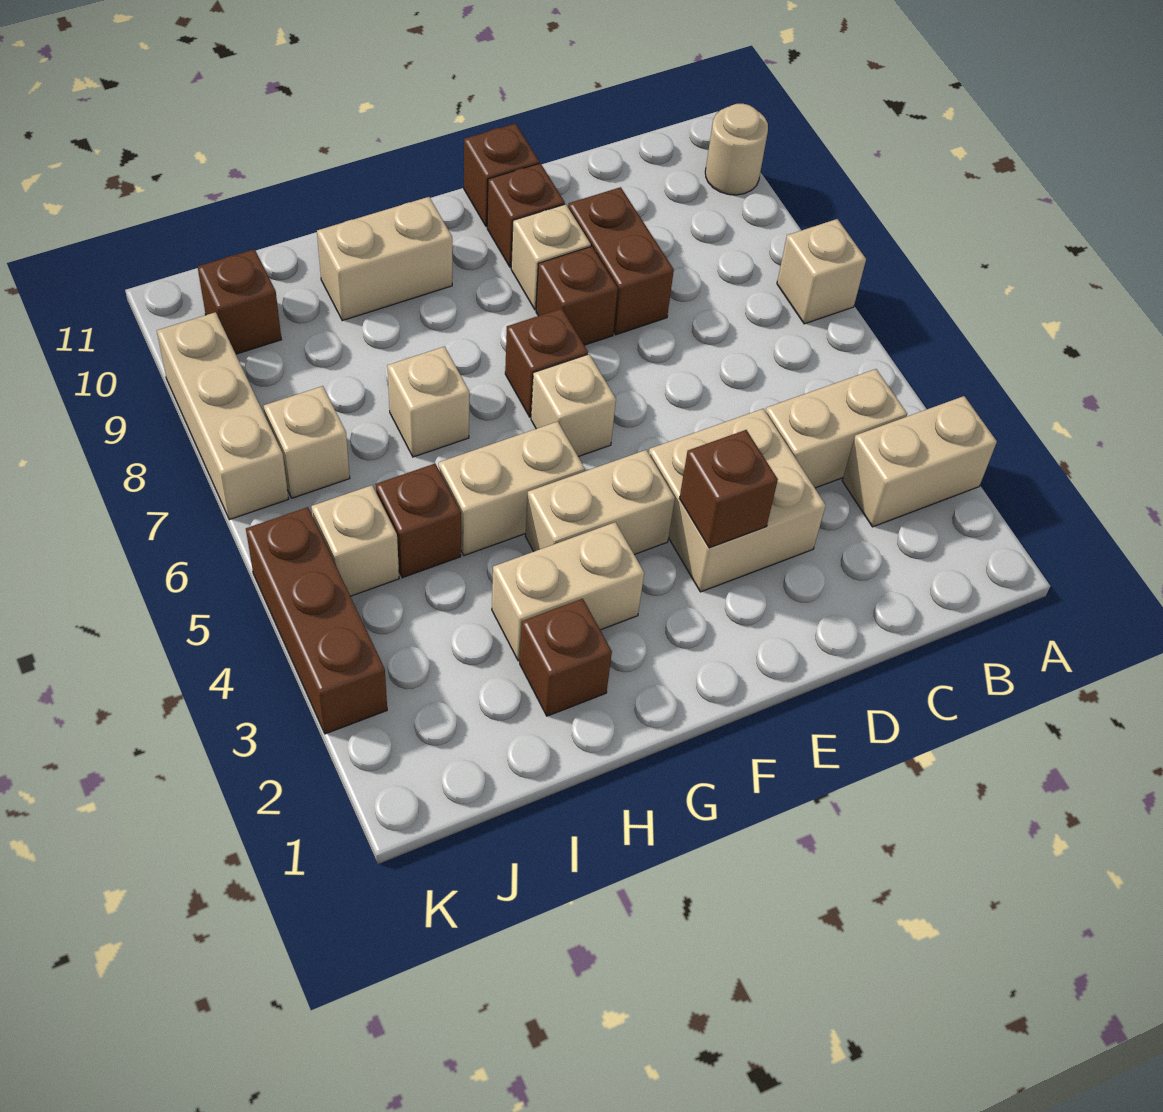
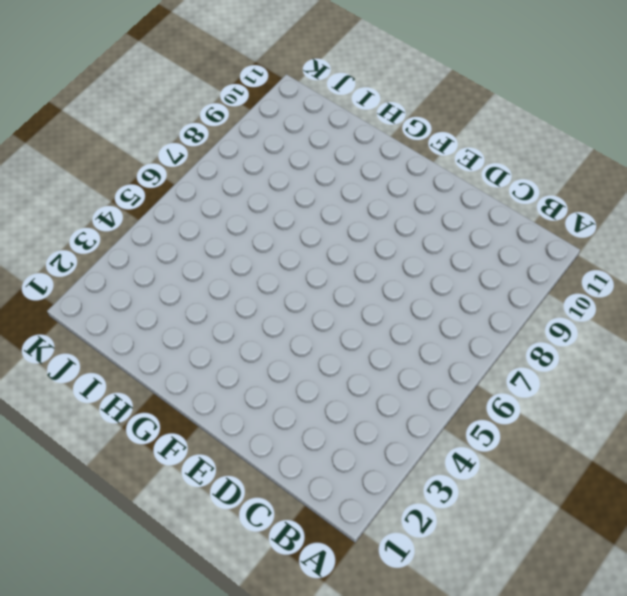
none -> tan 1x2 brick [842,396,997,527]
none -> tan 1x1 brick [777,219,866,324]
none -> tan 1x1 round brick [705,104,768,195]

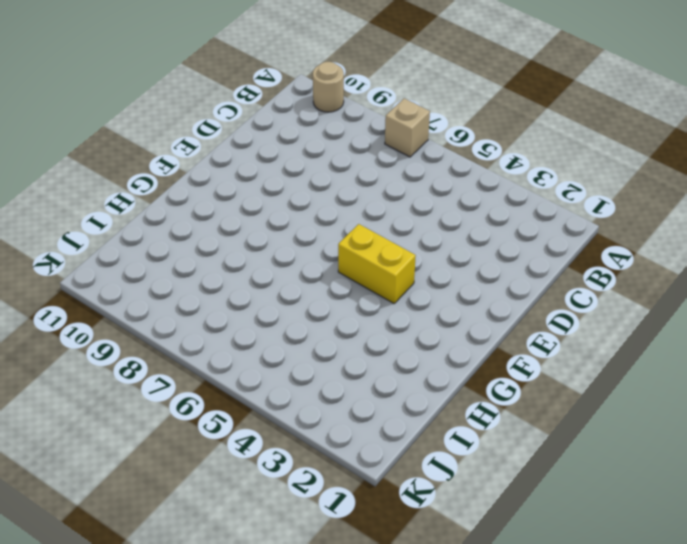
yellow 1x2 brick [338,224,416,303] -> tan 1x2 brick [525,450,675,555]
none -> tan 1x2 brick [842,396,997,527]
none -> tan 1x2 brick [765,369,907,488]
none -> tan 2x2 brick [649,409,826,592]

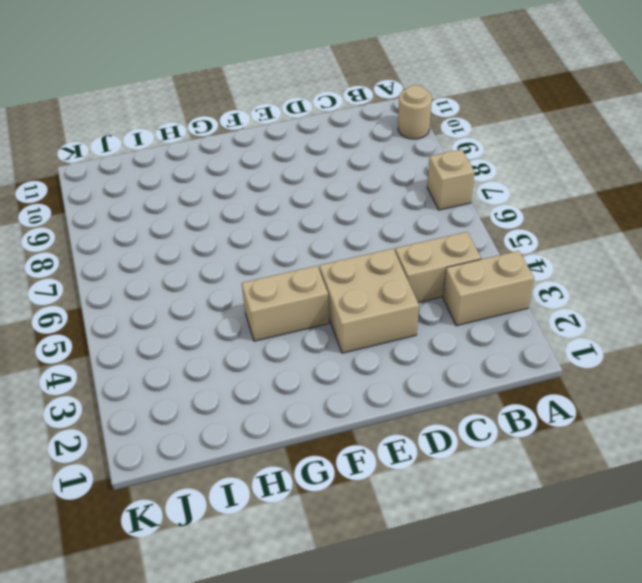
none -> brown 1x2 brick [568,187,674,335]
none -> brown 1x1 brick [536,246,618,345]
none -> tan 1x1 brick [511,204,591,310]

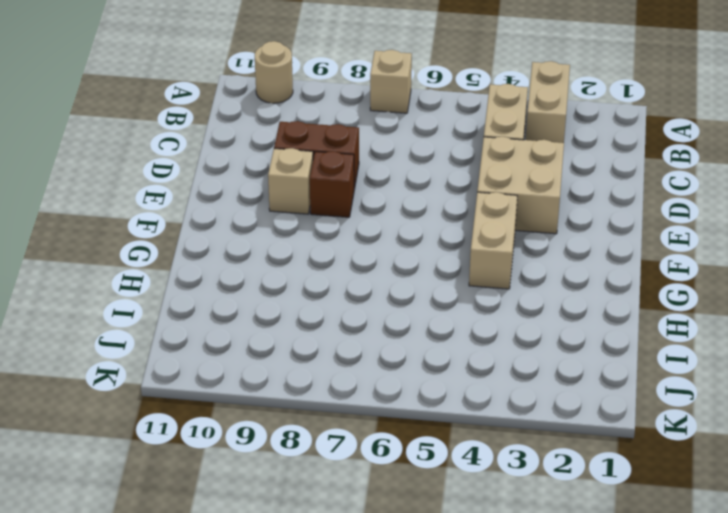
none -> brown 1x1 brick [487,163,565,268]
none -> brown 1x1 brick [464,124,539,227]
none -> tan 1x1 brick [531,354,616,457]

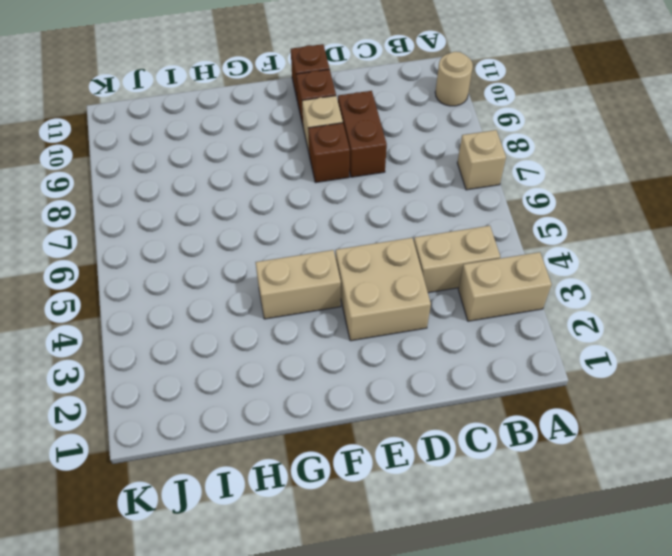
none -> tan 1x1 brick [531,354,616,457]
none -> brown 1x1 brick [505,308,588,417]
none -> tan 1x2 brick [492,522,644,661]

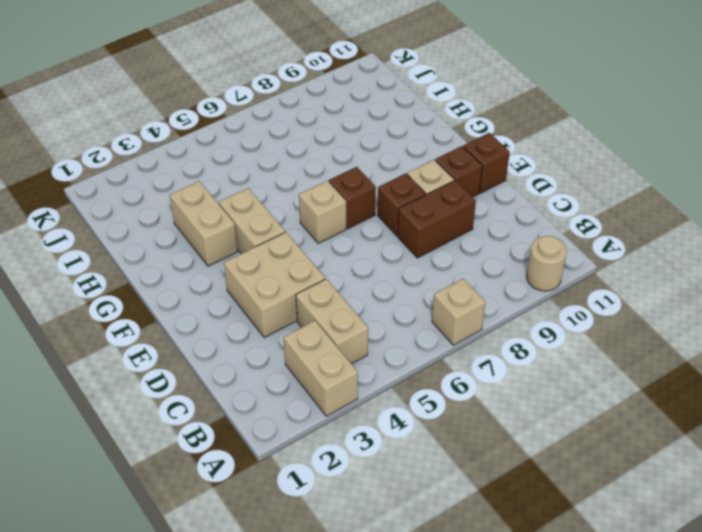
none -> tan 1x2 brick [438,422,585,556]
none -> tan 1x2 brick [317,197,452,321]
none -> brown 1x1 brick [520,599,612,716]

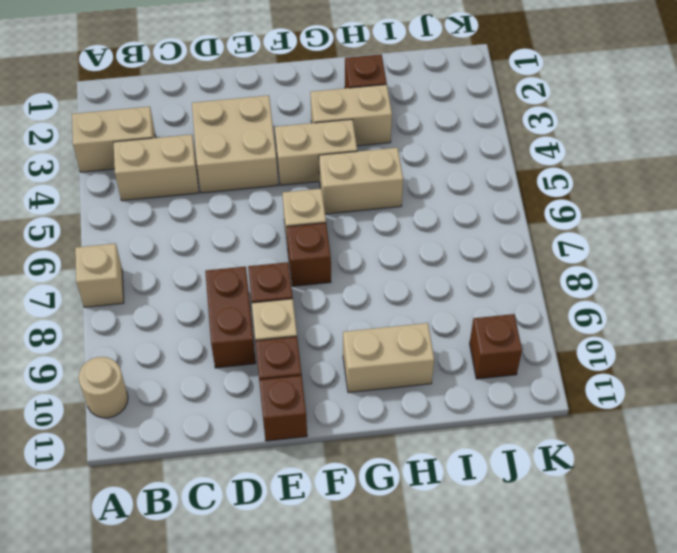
none -> tan 1x1 brick [387,347,469,457]
none -> brown 1x1 brick [375,464,461,578]
none -> tan 1x1 brick [311,485,399,596]

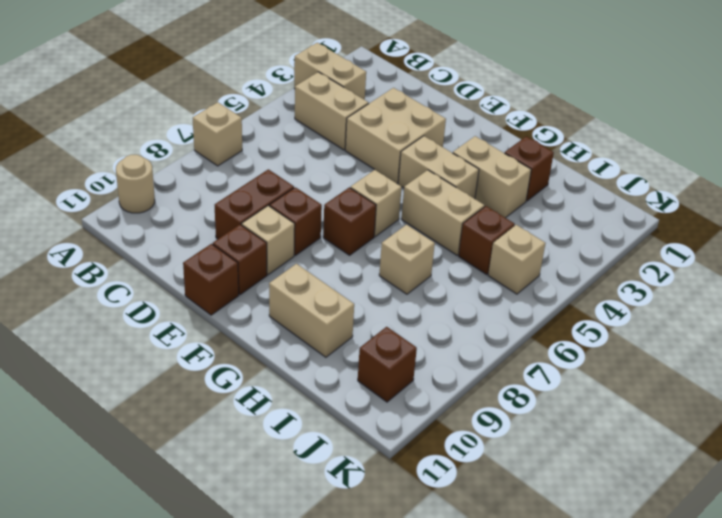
none -> tan 1x1 brick [264,386,350,498]
none -> brown 1x3 brick [246,507,387,734]
none -> tan 1x3 brick [157,312,288,520]

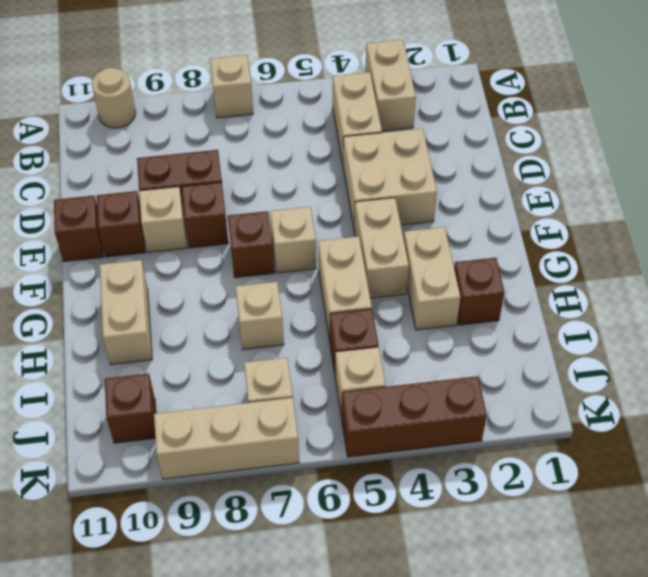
none -> brown 1x1 brick [679,430,778,548]

